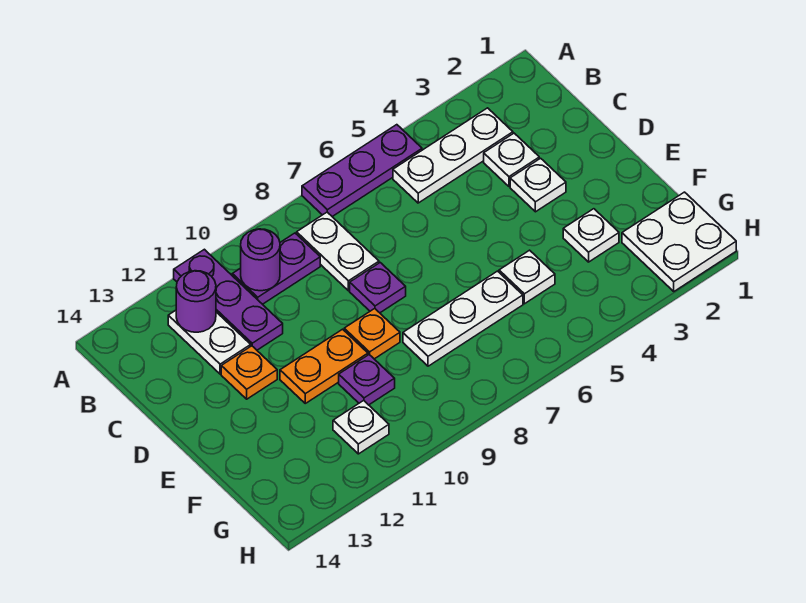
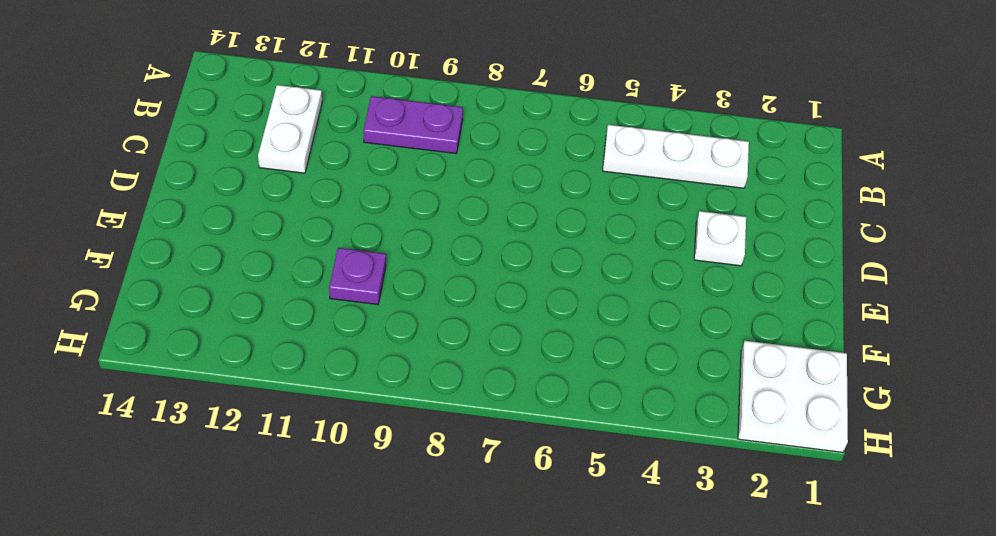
none -> purple 1x3 plate [302,125,422,217]
none -> purple 1x3 plate [174,249,283,350]
none -> white 1x2 plate [297,212,379,291]

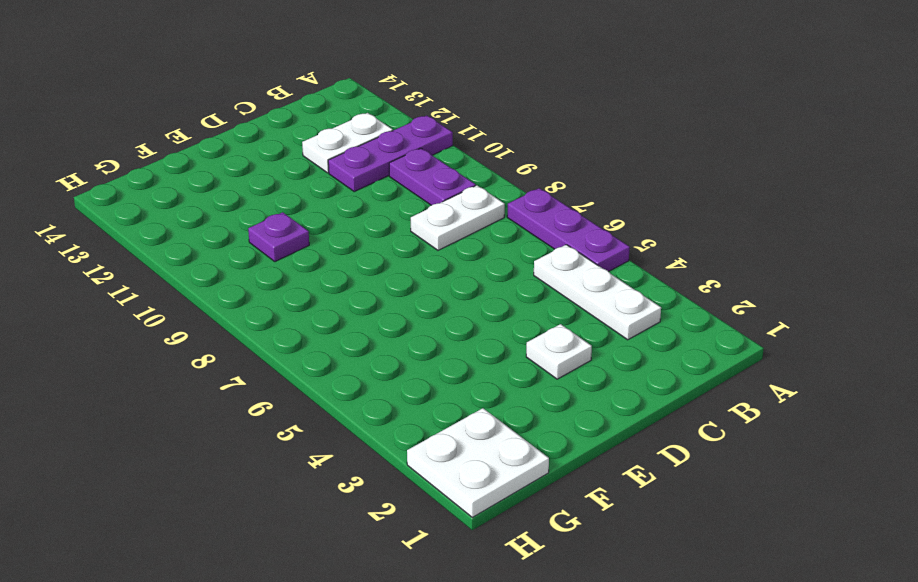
none -> white 1x1 plate [484,133,539,186]
none -> purple 1x1 plate [350,263,406,313]
none -> orange 1x1 plate [221,346,277,399]

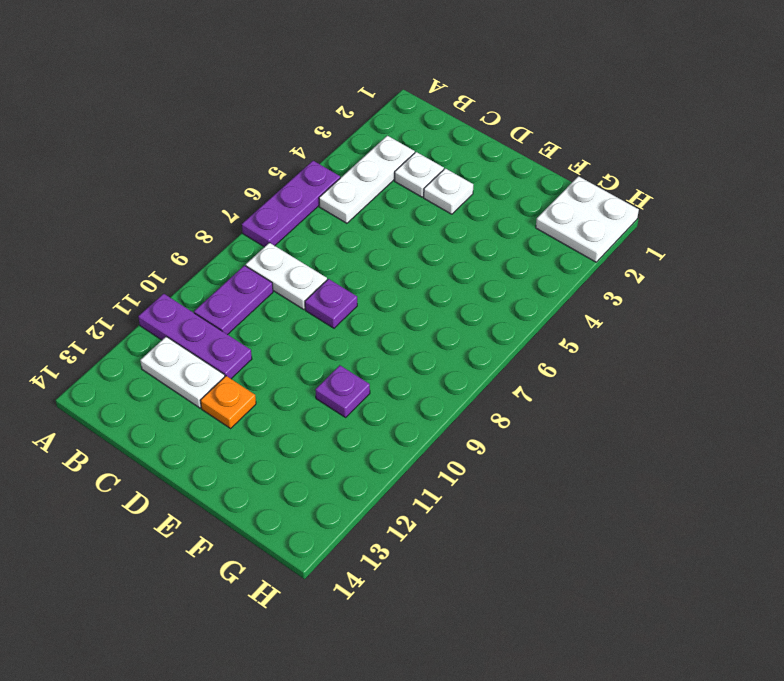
none -> orange 1x1 plate [344,309,400,359]
none -> orange 1x2 plate [280,329,368,403]
none -> white 1x1 plate [563,209,619,262]

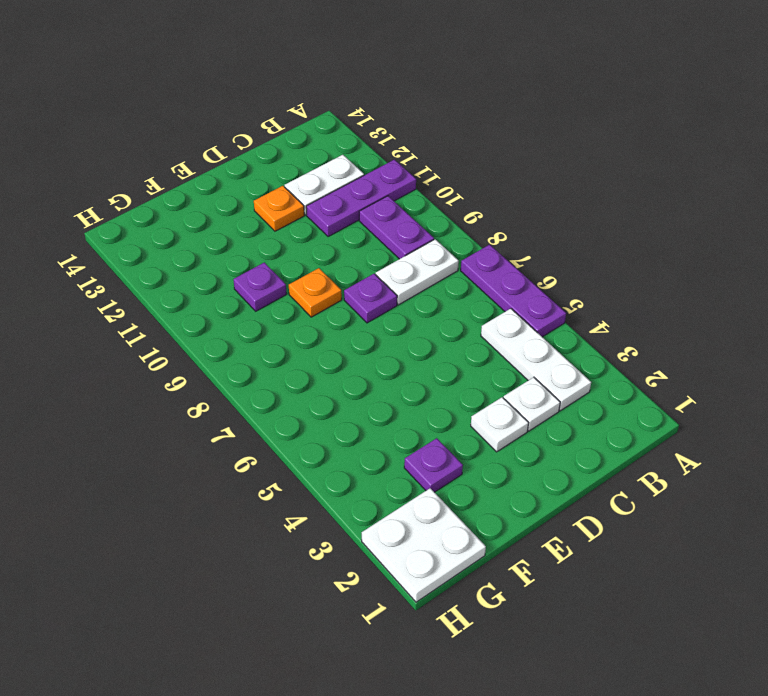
purple 1x1 plate [404,438,463,492] -> white 1x1 plate [563,209,619,262]
none -> orange 1x2 plate [280,329,368,403]
none -> white 1x1 plate [499,250,555,304]
none -> white 1x3 plate [403,271,523,366]

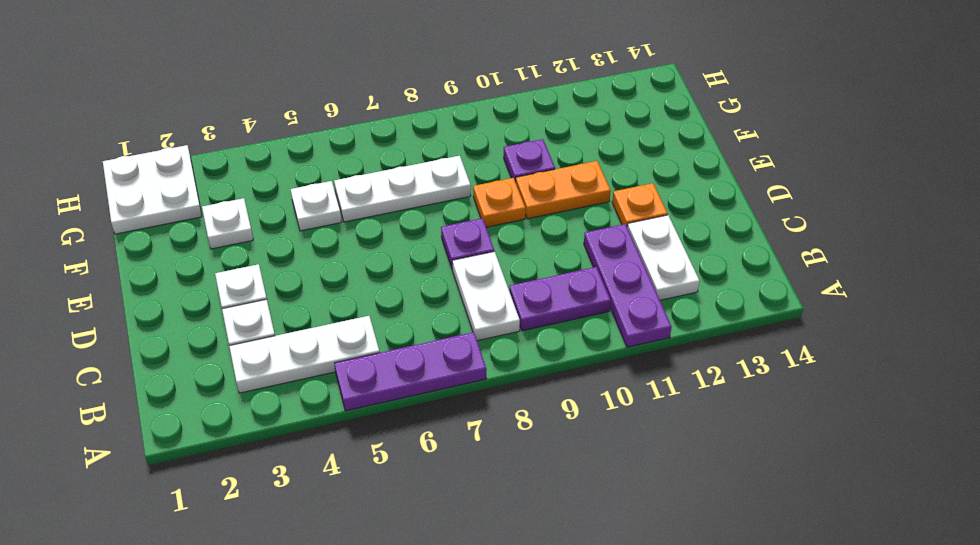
none -> white 1x1 plate [333,400,389,454]
none -> purple 1x1 round brick [241,229,280,291]
none -> purple 1x1 round brick [176,271,216,332]

